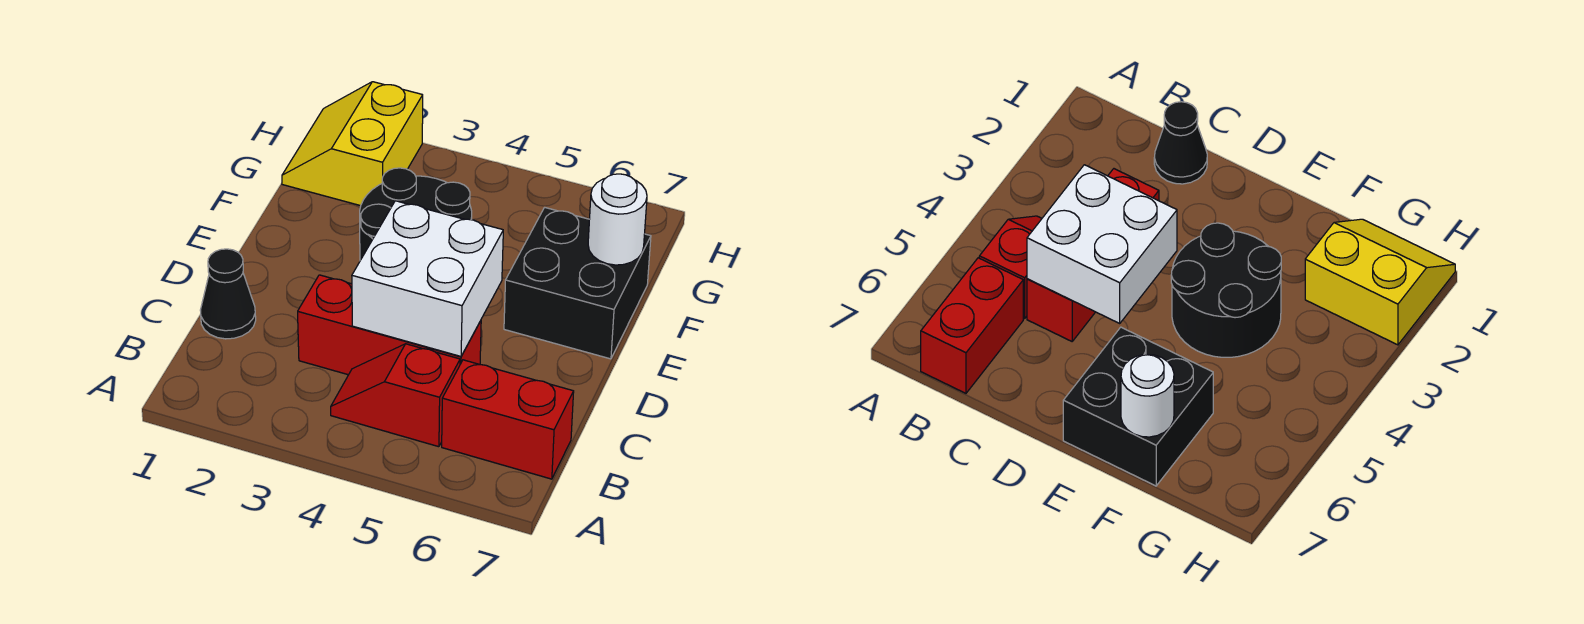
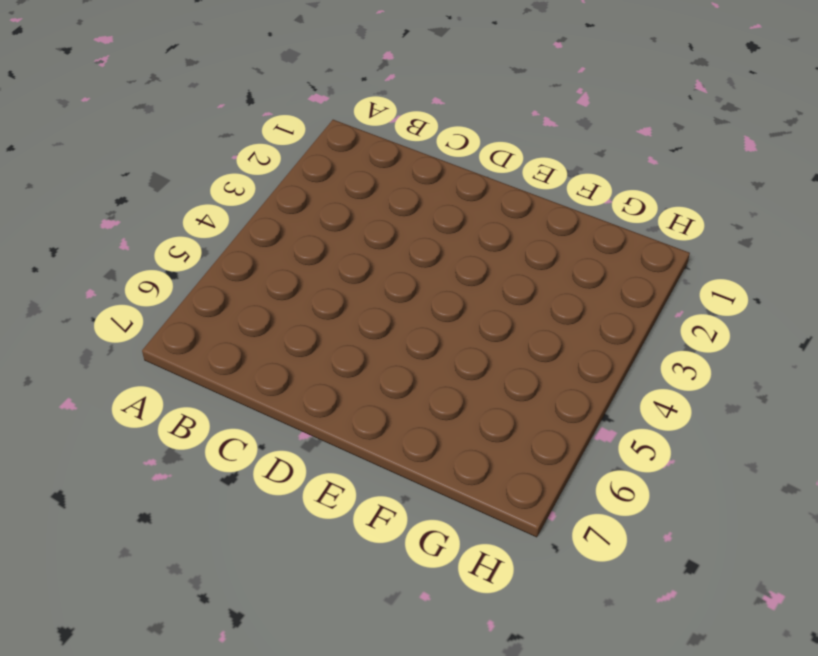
none -> red 1x2 slope [331,344,460,447]
none -> red 1x2 brick [442,360,574,479]

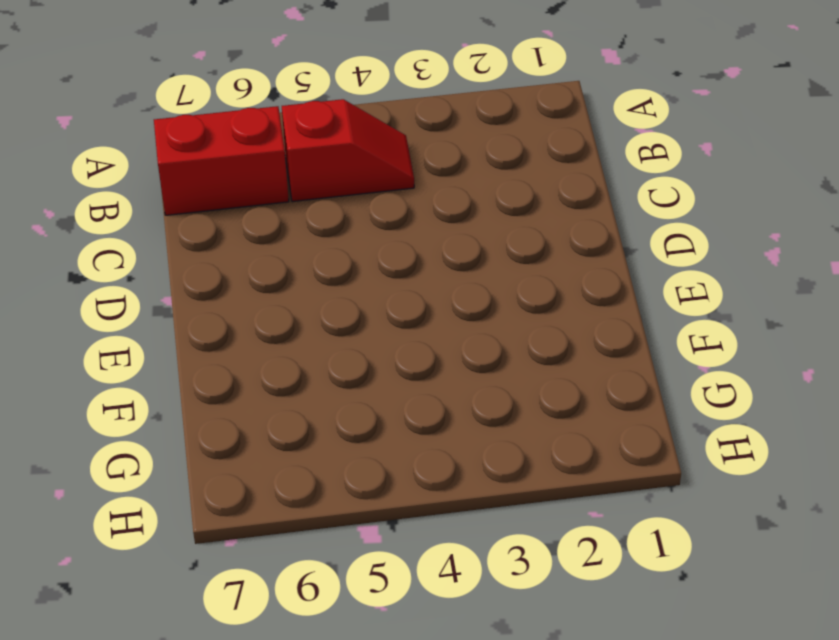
none -> black 1x1 cone [200,249,256,339]
none -> red 1x3 brick [298,275,481,375]

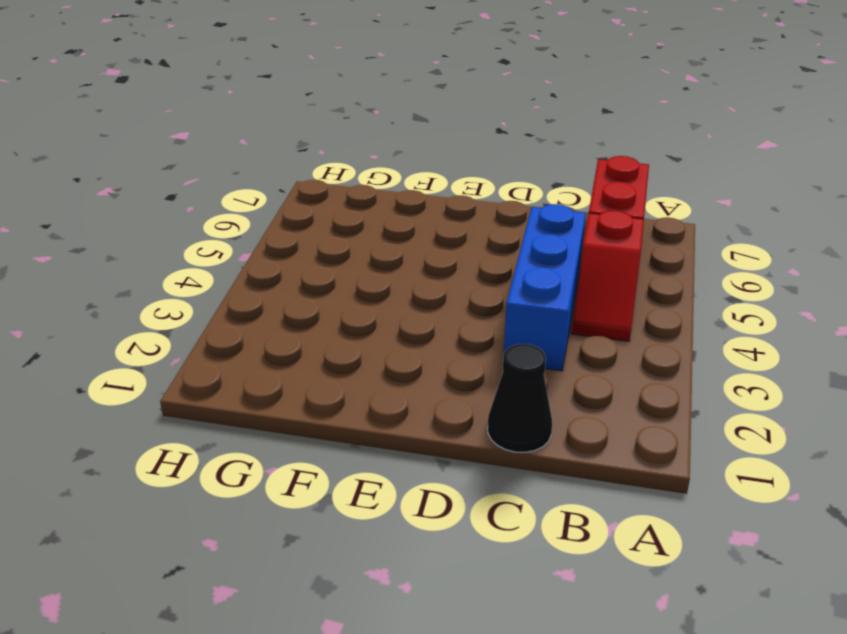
blue 1x3 brick [504,204,586,371] -> red 1x3 brick [298,275,481,375]
none -> black 2x2 round brick [360,168,472,260]
none -> black 2x2 brick [504,207,651,359]

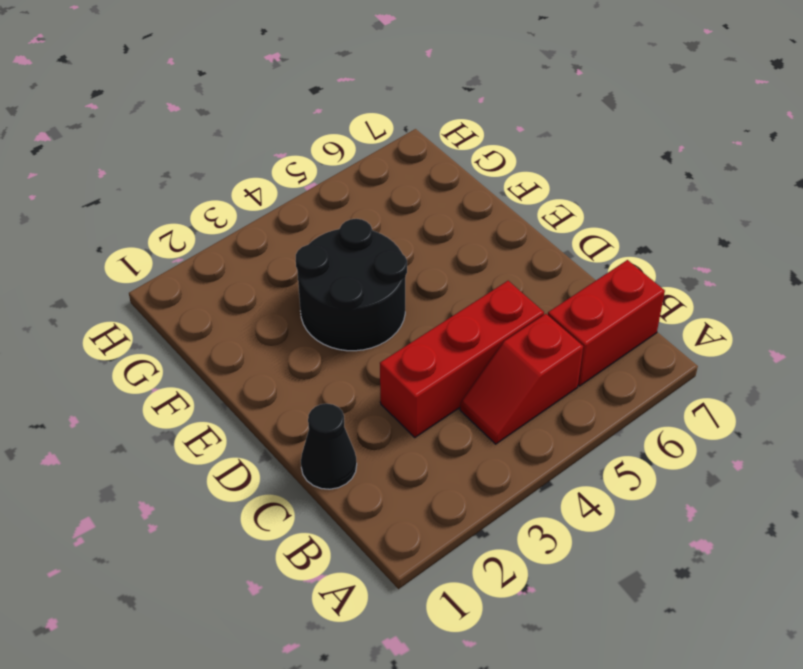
none -> black 2x2 brick [504,207,651,359]
none -> yellow 2x2 slope [282,82,423,206]

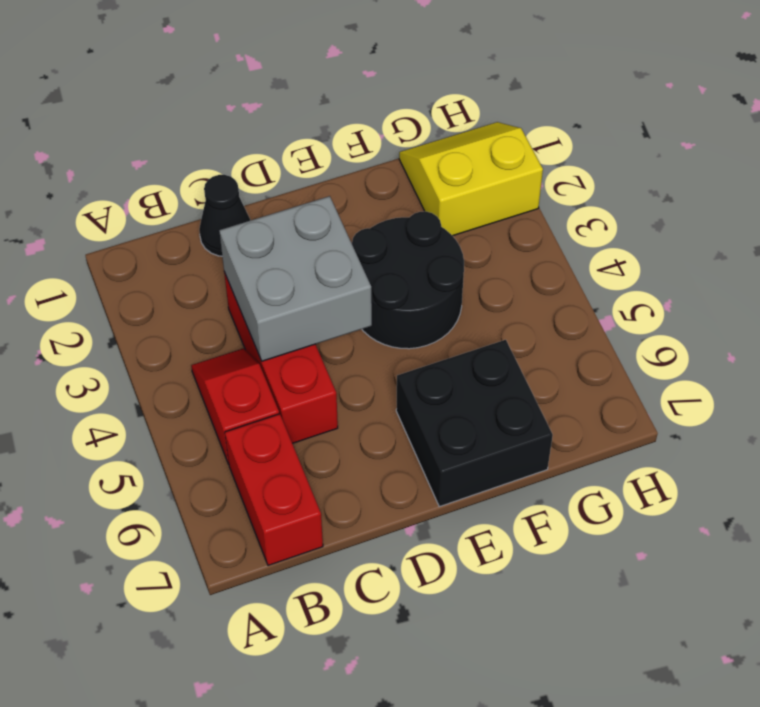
grey 2x2 brick [219,196,372,361] -> white 2x2 brick [352,201,503,356]
none -> white 1x1 round brick [588,174,647,265]

